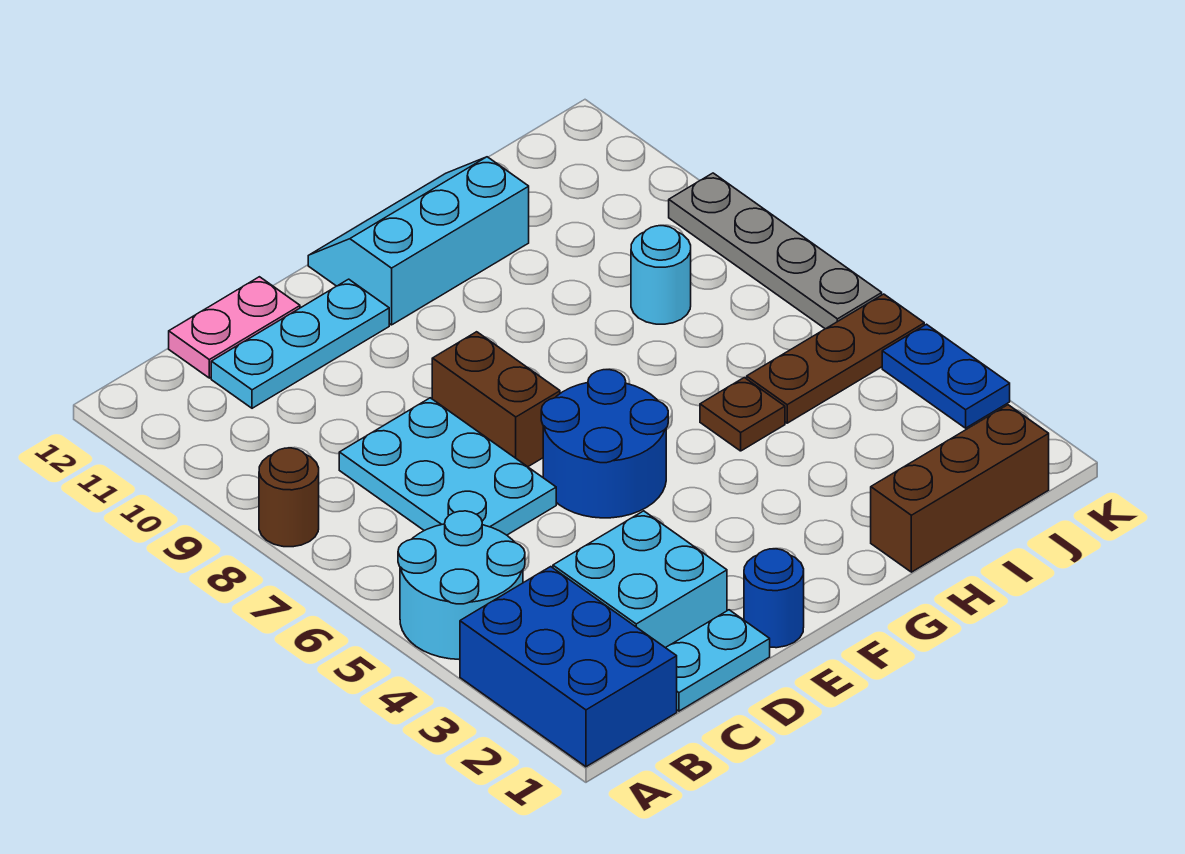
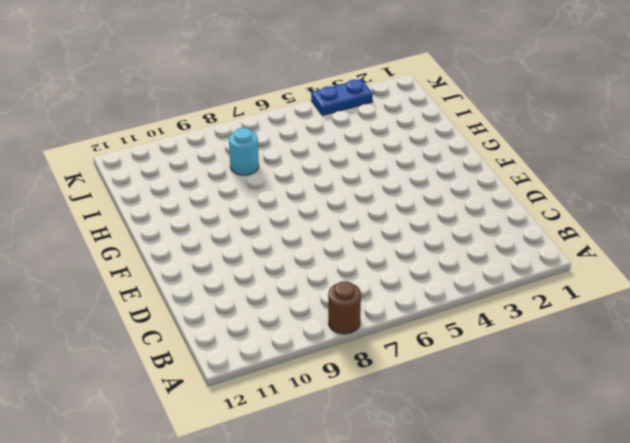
none -> blue 2x3 brick [460,567,677,767]
none -> cyan 2x2 round brick [398,511,525,659]
none -> cyan 1x2 plate [666,610,770,711]

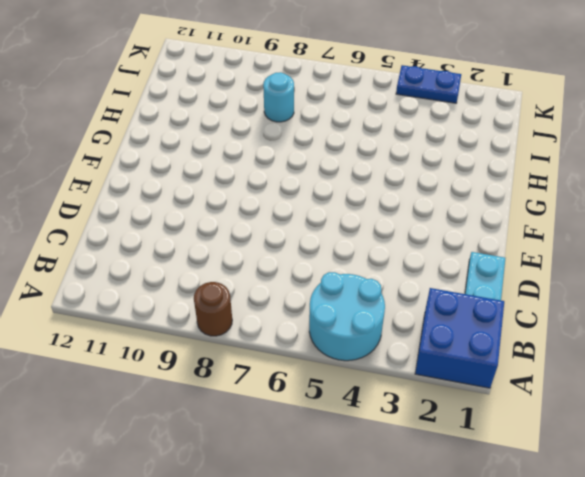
blue 2x2 brick [415,288,504,388] -> blue 2x3 brick [460,567,677,767]
none -> cyan 2x2 brick [553,511,727,648]
none -> cyan 2x3 plate [339,398,556,535]
none -> cyan 1x3 plate [211,279,389,408]

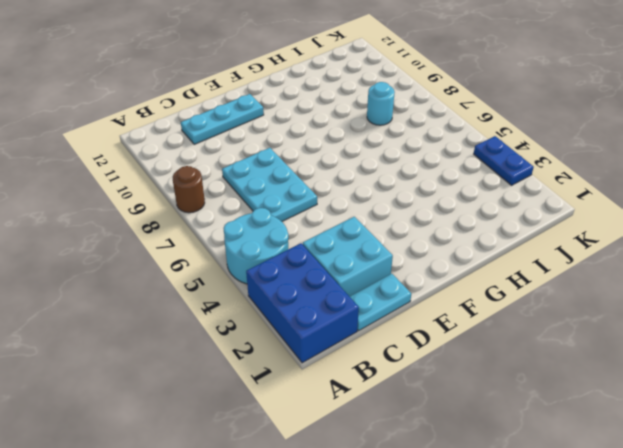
none -> pink 1x2 plate [169,277,300,378]
none -> blue 1x1 round brick [744,549,804,648]
none -> blue 2x2 round brick [541,370,668,518]

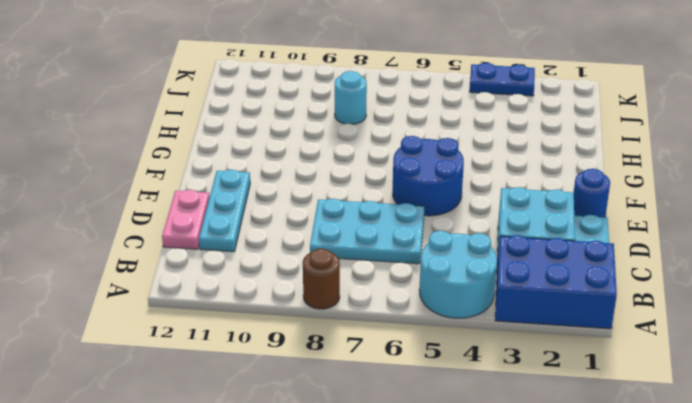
none -> brown 1x2 brick [432,332,560,467]
none -> cyan 2x3 slope [308,157,529,325]
none -> brown 1x3 brick [871,405,1049,572]

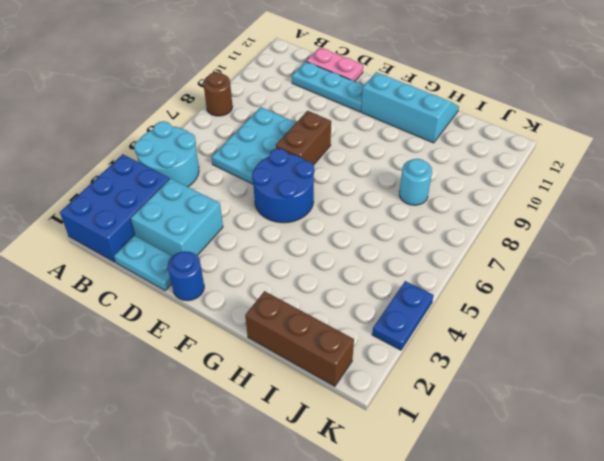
none -> brown 1x1 plate [700,378,785,451]
none -> brown 1x3 plate [747,294,924,423]
none -> grey 1x4 plate [669,173,882,329]

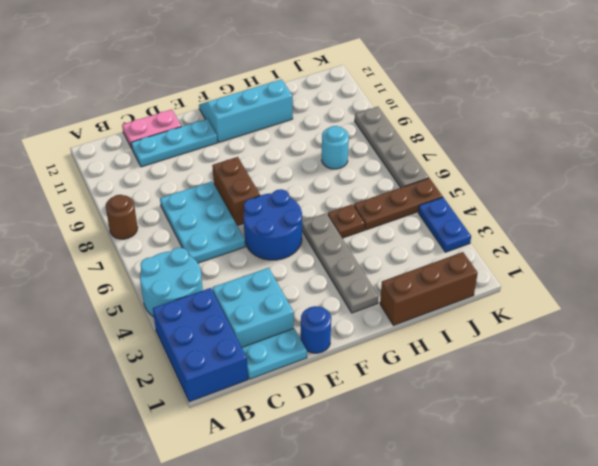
grey 1x4 plate [302,213,378,313] -> none

